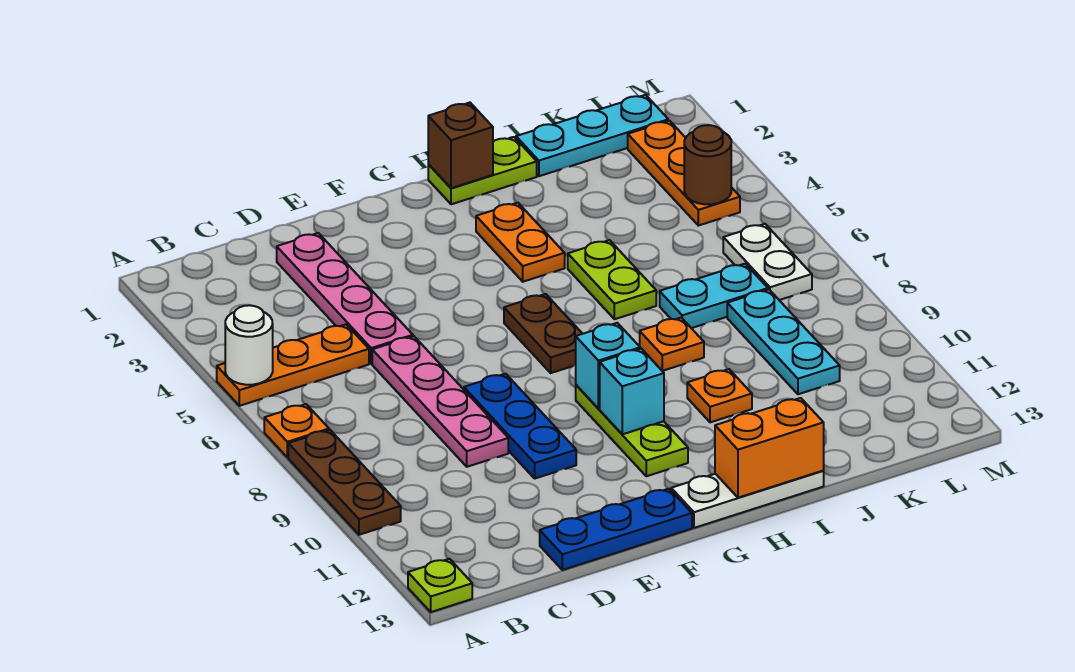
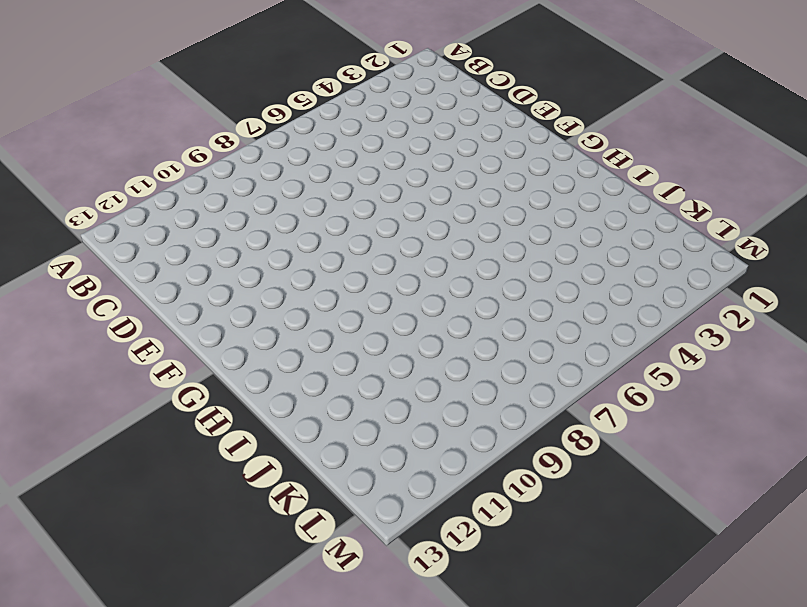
none -> orange 1x3 plate [217,325,369,406]
none -> orange 1x1 plate [264,404,329,457]
none -> brown 1x3 plate [288,430,401,535]

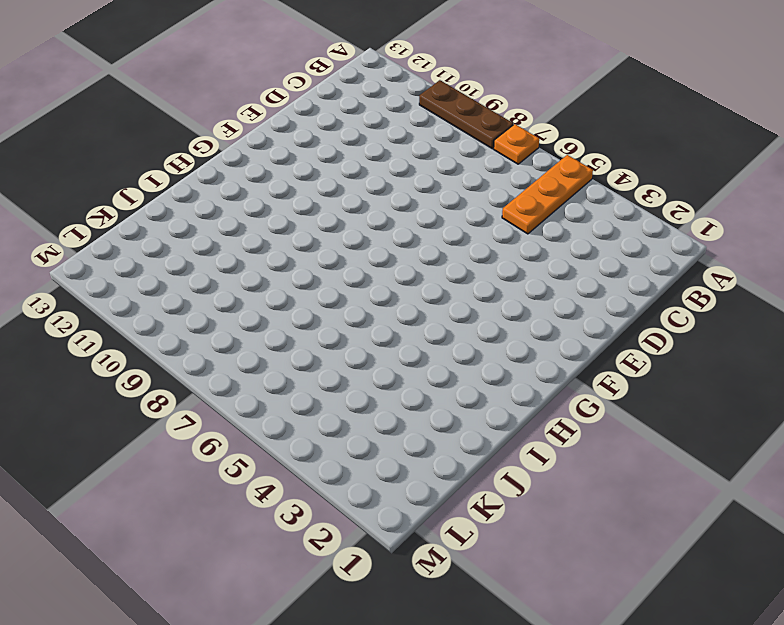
none -> lime 1x1 plate [408,559,472,612]
none -> pink 1x4 plate [277,233,413,364]
none -> pink 1x4 plate [372,336,508,467]

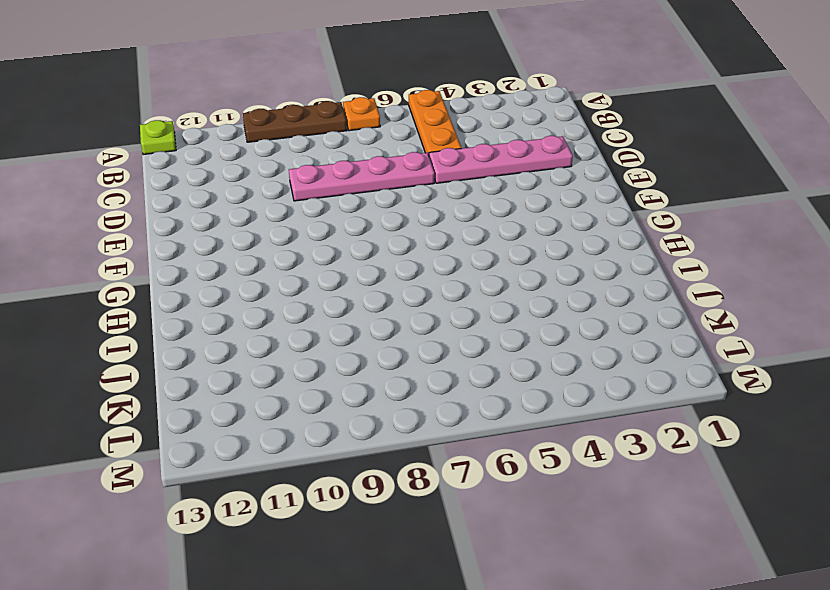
none -> blue 1x3 plate [540,489,692,570]
none -> blue 1x3 plate [464,374,576,478]
none -> brown 1x2 plate [504,294,582,373]

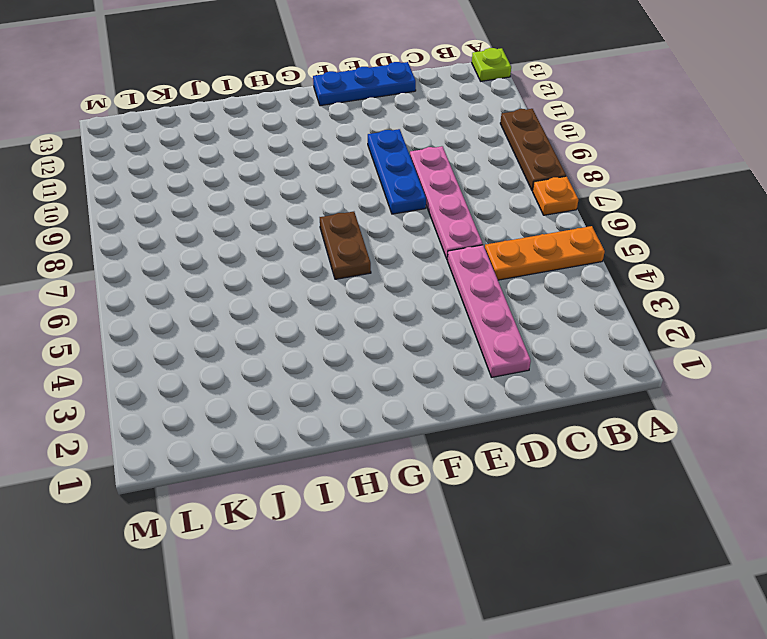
none -> lime 1x3 plate [576,385,688,476]
none -> white 1x3 plate [671,471,824,528]
none -> lime 1x2 plate [428,137,537,204]

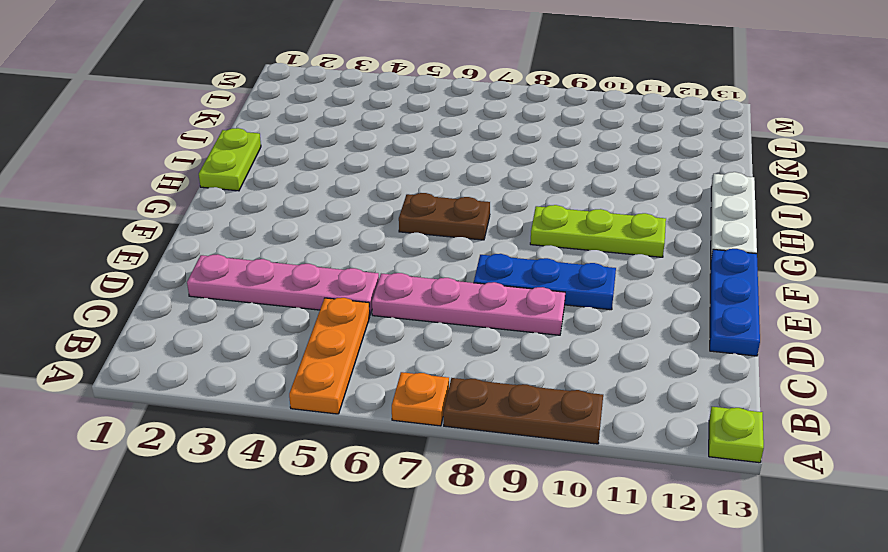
none -> orange 1x2 plate [476,203,565,282]
none -> lime 1x2 plate [568,240,656,319]
none -> orange 1x1 plate [640,318,704,371]

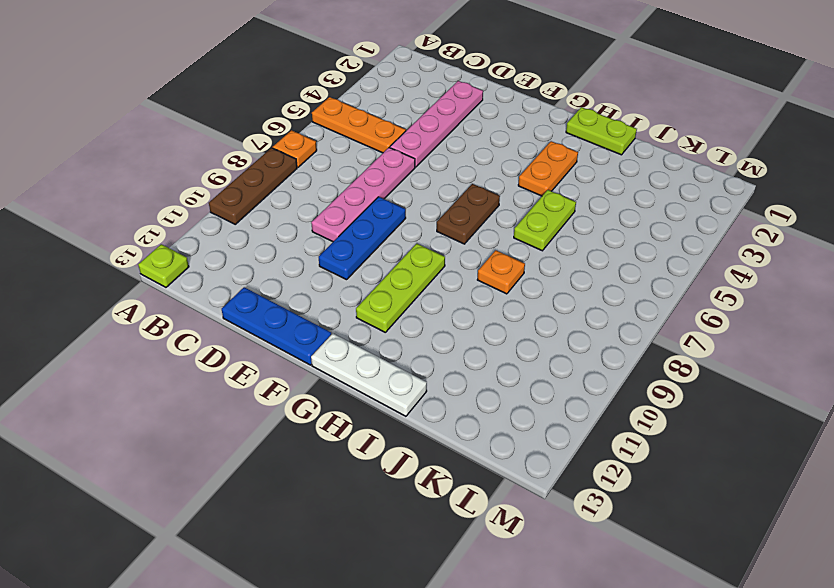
none -> orange 1x1 plate [687,369,752,422]
none -> cyan 1x3 plate [516,95,668,176]
none -> cyan 1x2 plate [660,264,768,328]

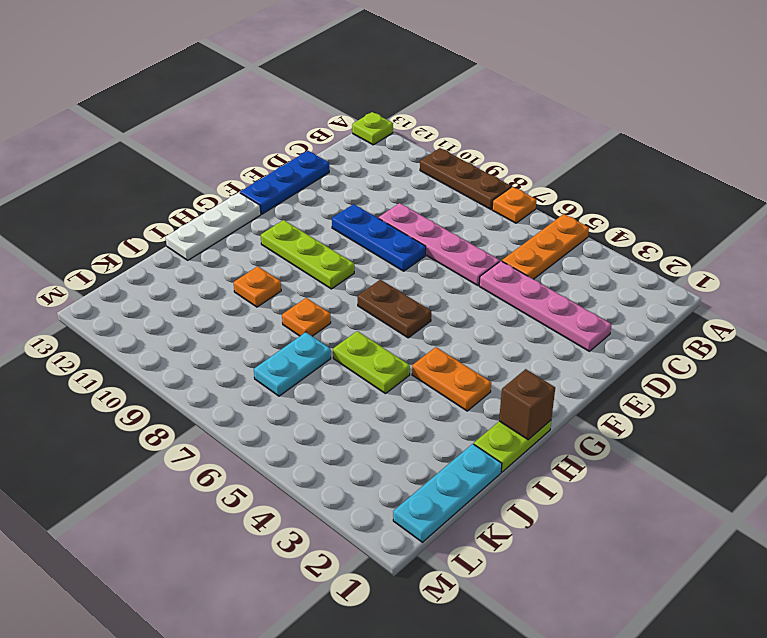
none -> cyan 1x3 plate [727,289,840,394]
none -> orange 1x3 plate [628,121,740,226]
none -> white 1x2 plate [723,224,812,300]

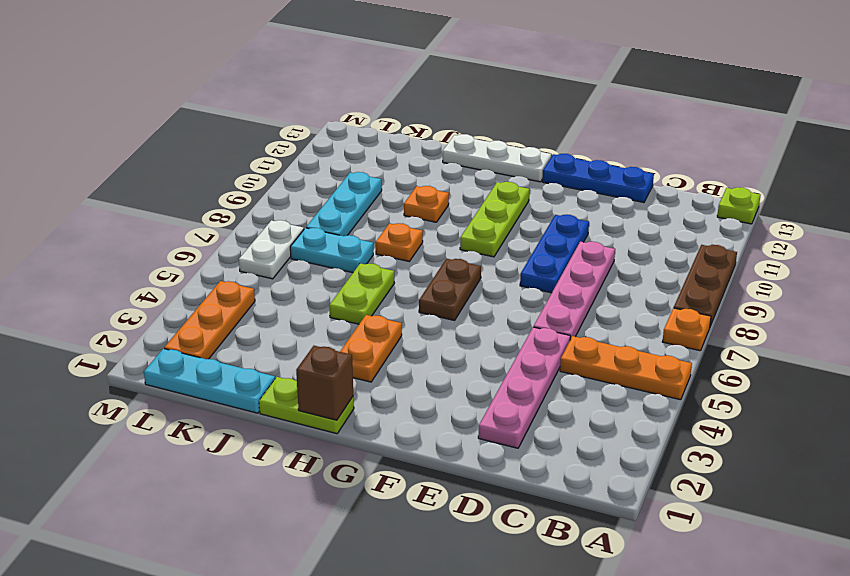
none -> white 1x1 round brick [225,305,273,385]
none -> cyan 1x1 brick [576,323,640,409]
none -> cyan 1x1 brick [600,349,664,434]

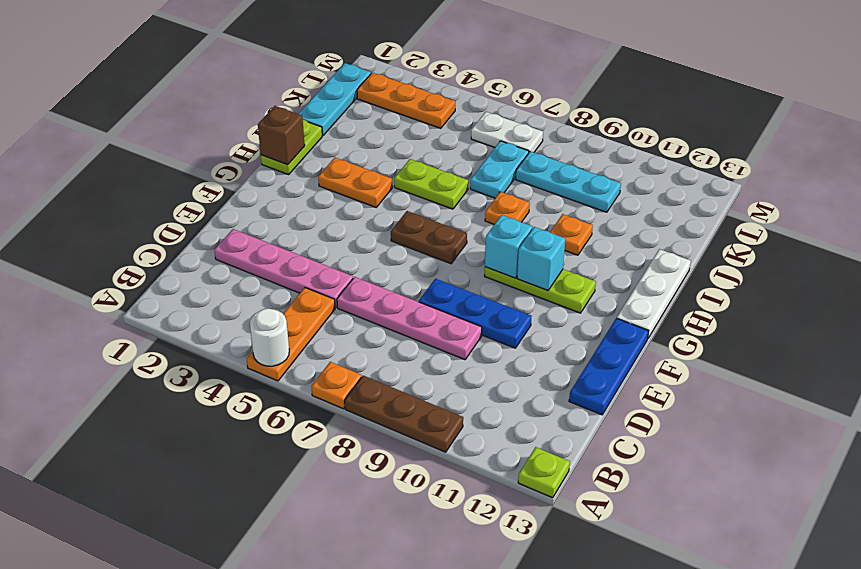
none -> orange 1x2 brick [715,398,824,498]
none -> brown 1x1 round brick [684,125,731,204]

